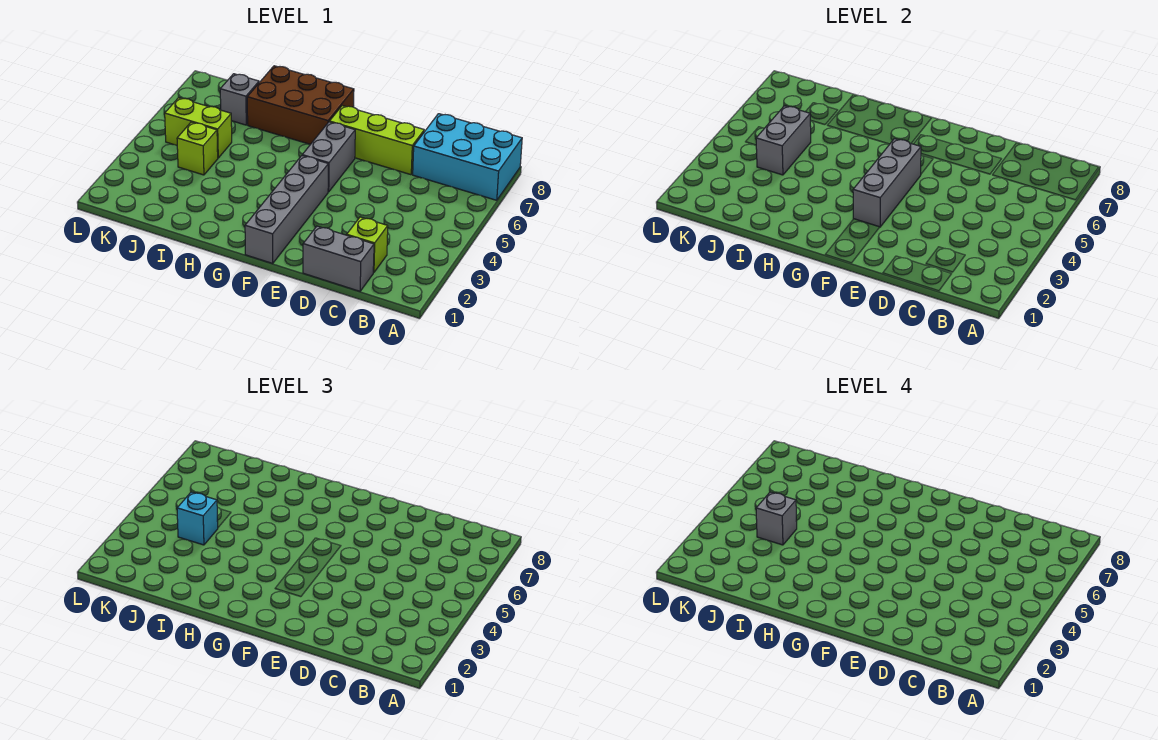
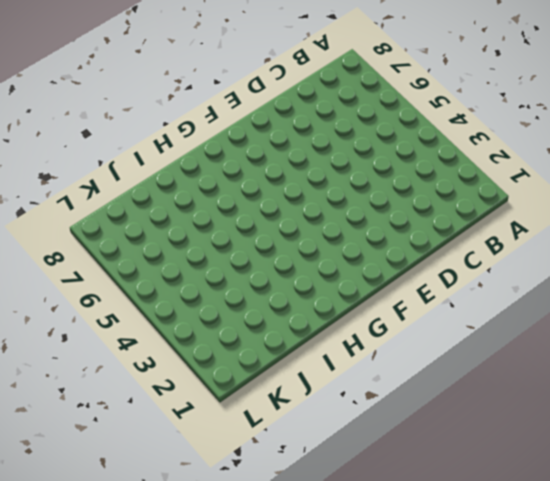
none -> cyan 2x3 brick [413,114,522,200]
none -> grey 1x2 brick [303,226,374,291]
none -> lime 1x1 brick [347,217,388,273]

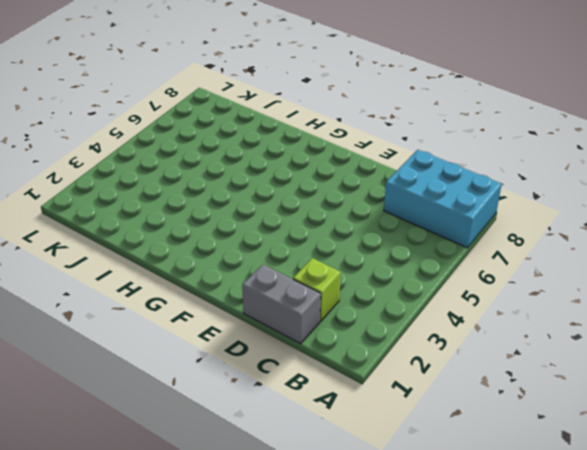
none -> lime 1x3 brick [329,106,424,175]
none -> grey 1x4 brick [245,156,328,263]
none -> grey 1x2 brick [302,122,355,192]

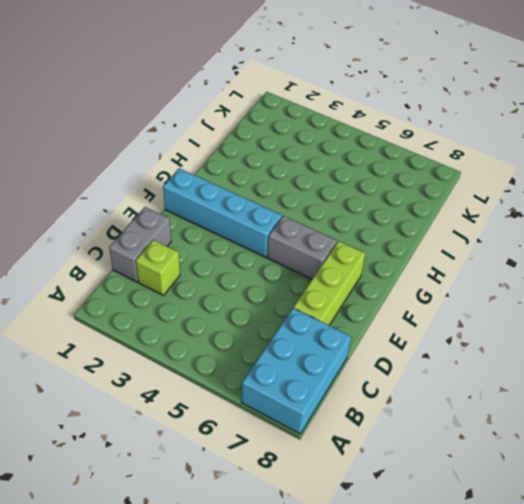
cyan 1x4 brick [163,168,282,257] -> grey 1x4 brick [245,156,328,263]
none -> brown 2x3 brick [247,66,354,144]
none -> lime 1x1 brick [177,122,218,175]
none -> lime 1x2 brick [165,98,232,158]

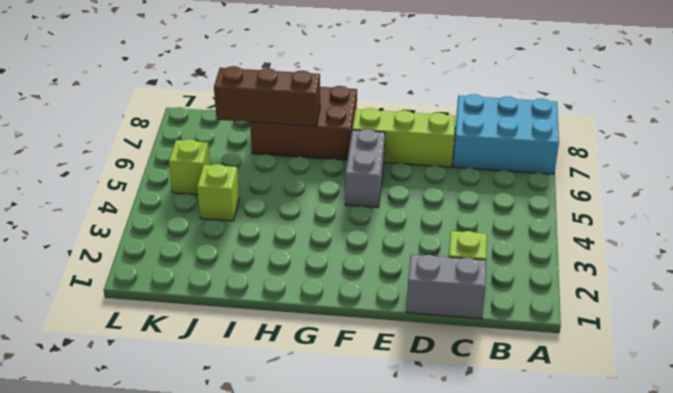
brown 1x3 brick [214,66,320,126] -> none
lime 1x1 brick [169,139,210,195] -> lime 1x2 brick [165,98,232,158]
none -> grey 1x4 brick [245,156,328,263]
none -> grey 1x1 brick [220,74,259,125]
none -> grey 1x3 brick [853,139,921,227]

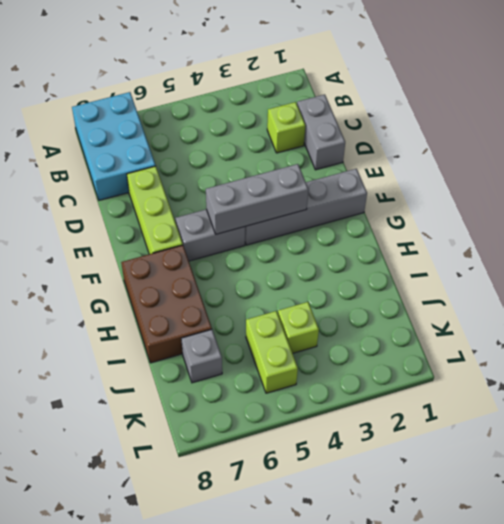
none -> grey 1x2 brick [756,106,811,175]
none -> cyan 1x1 brick [177,492,218,545]
none -> grey 1x1 brick [756,492,797,545]

